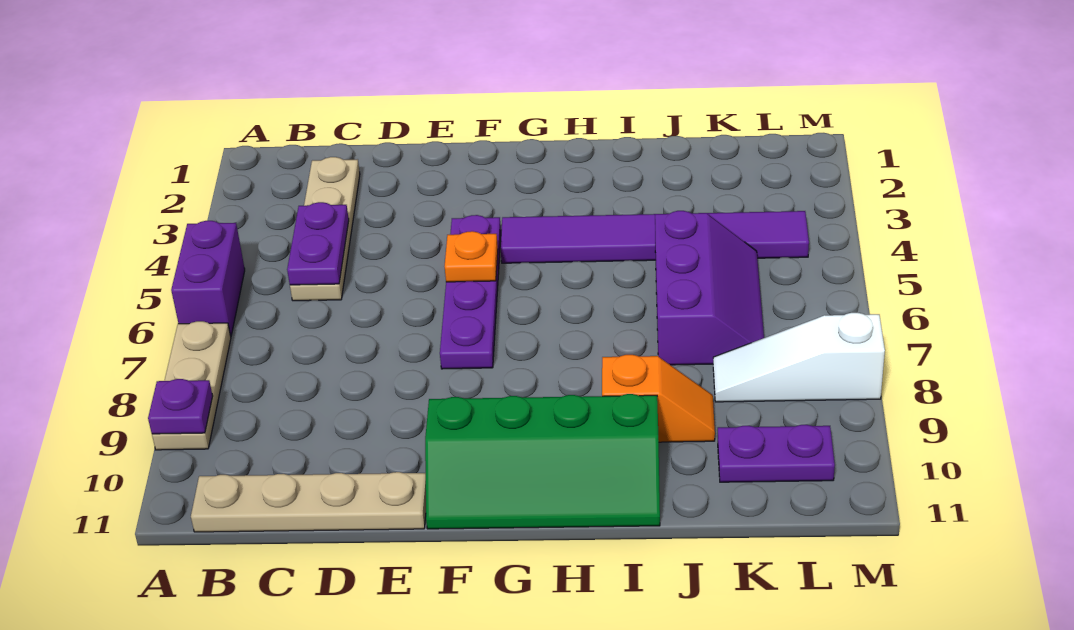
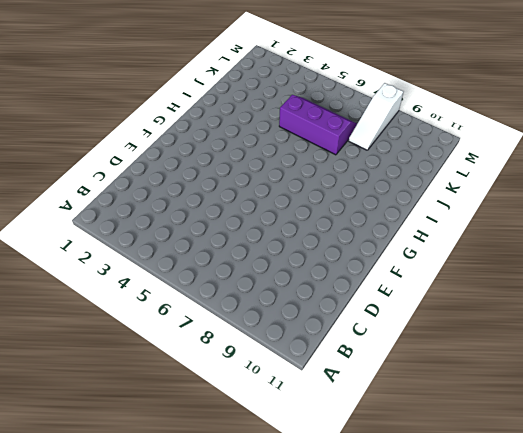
none -> purple 1x2 brick [171,221,245,336]
none -> tan 1x3 plate [152,321,231,450]
none -> tan 1x4 plate [191,472,426,532]

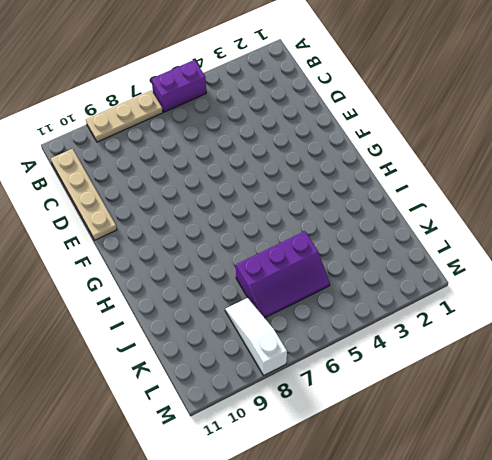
none -> tan 1x4 plate [290,157,360,301]
none -> purple 1x4 plate [440,215,501,369]
none -> green 2x4 slope [425,394,660,529]

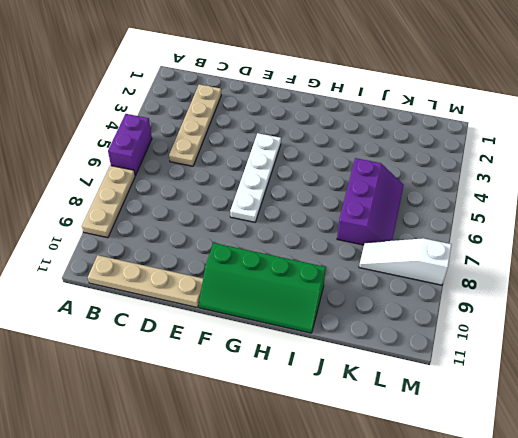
white 1x4 plate [230,133,281,222] -> purple 1x4 plate [440,215,501,369]
none -> purple 1x6 tile [500,211,809,263]
none -> orange 1x2 slope [602,355,715,442]
none -> purple 1x2 plate [718,425,835,482]

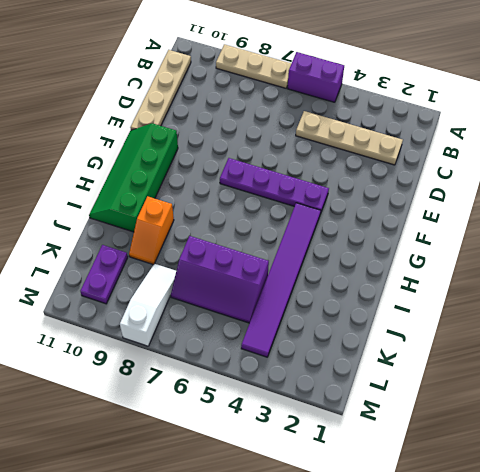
none -> purple 1x1 plate [148,379,213,434]
none -> purple 1x2 plate [287,202,349,285]
none -> orange 1x1 plate [445,231,498,282]

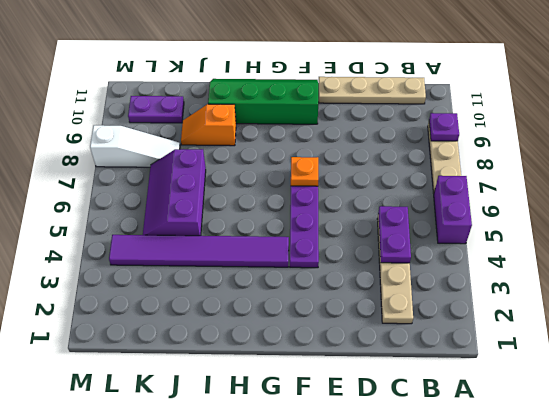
orange 1x1 plate [291,157,318,186] -> orange 1x1 plate moved to [445,231,498,282]

